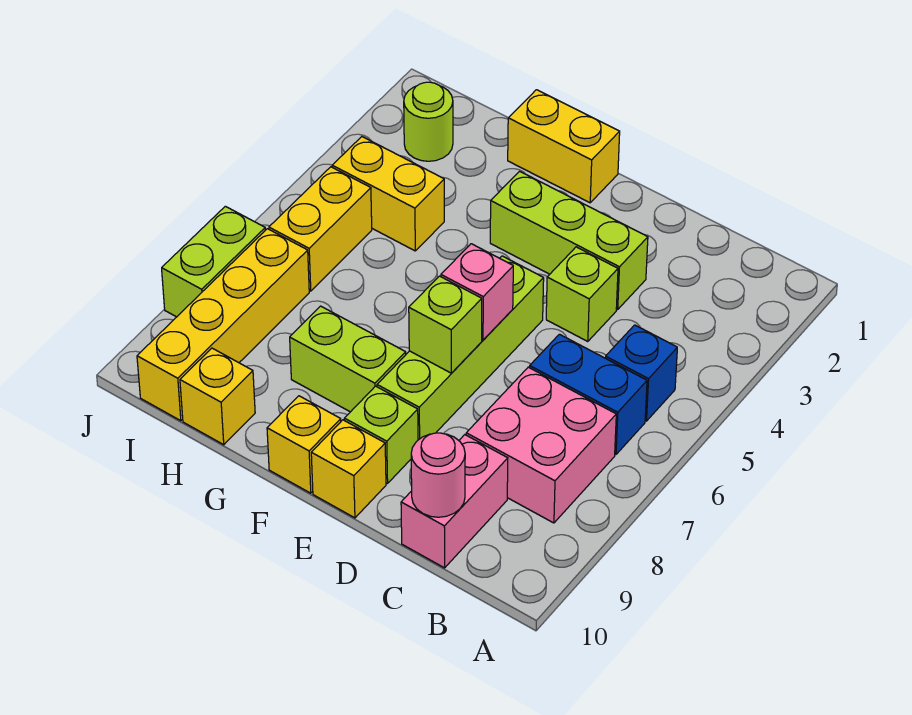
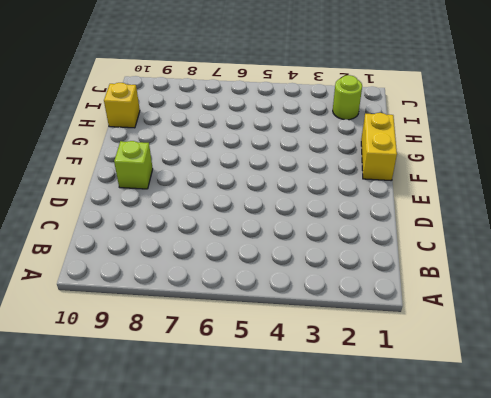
none -> blue 1x1 brick [606,325,677,421]
none -> blue 1x2 brick [530,334,647,455]
none -> pink 2x2 brick [466,367,616,523]

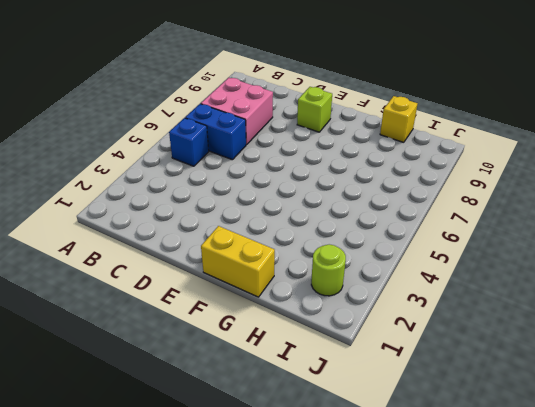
none -> pink 1x2 brick [401,435,508,568]
none -> lime 1x3 brick [490,171,648,309]
none -> lime 1x1 brick [546,247,618,342]

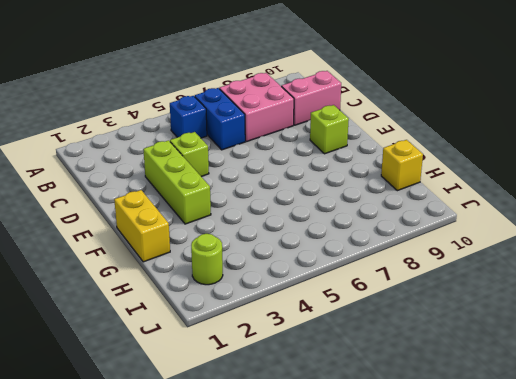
none -> lime 1x4 brick [377,256,544,440]
none -> yellow 1x1 brick [311,420,386,518]
none -> lime 1x2 brick [290,306,406,412]

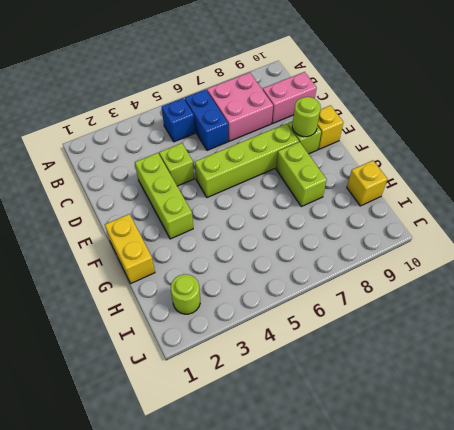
lime 1x1 round brick [292,97,321,137] -> none
none -> yellow 1x1 brick [267,396,341,493]
none -> yellow 1x2 brick [332,137,444,251]
none -> yellow 1x2 brick [269,167,372,291]

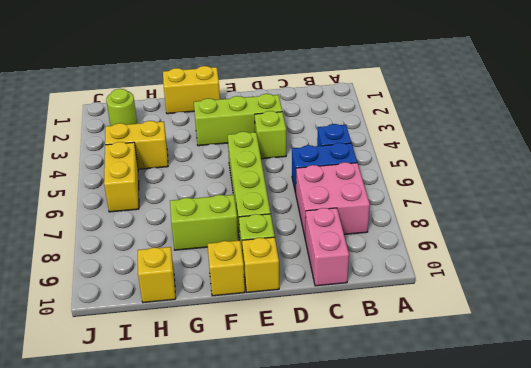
none -> yellow 1x4 brick [137,229,309,421]
none -> lime 1x2 brick [162,206,265,317]
none -> pink 1x1 round brick [411,433,465,517]

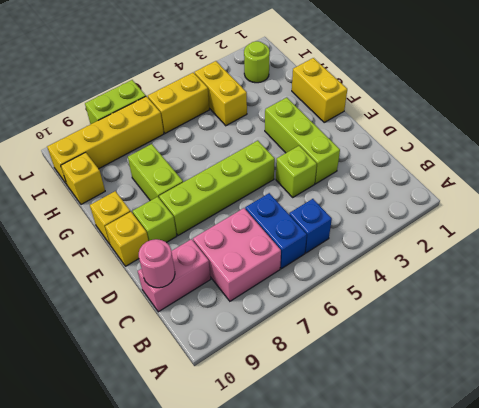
none -> pink 1x1 brick [441,244,513,340]
none -> lime 1x1 brick [409,276,482,373]

